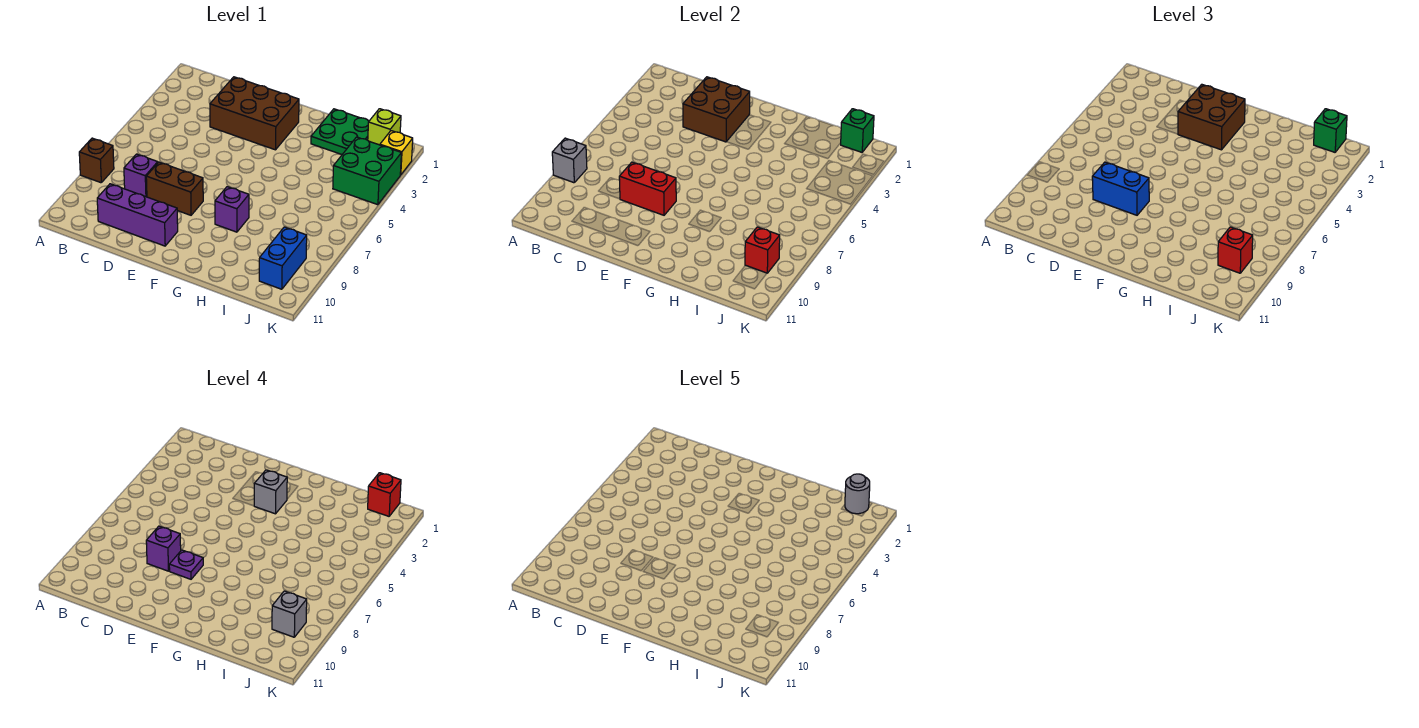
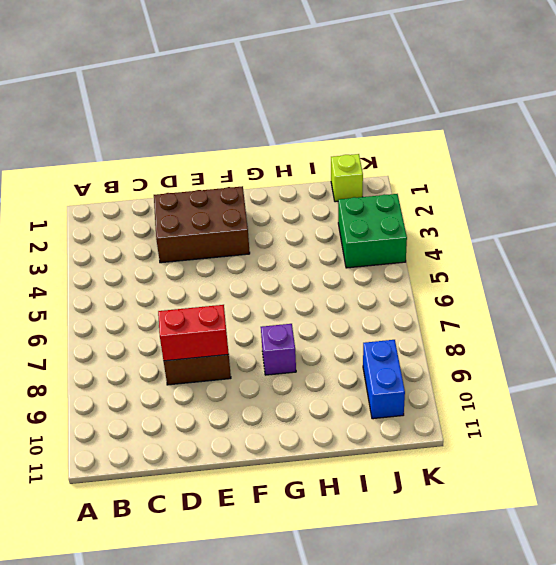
none -> brown 1x1 brick [79,138,114,183]
none -> purple 1x1 brick [124,154,158,197]
none -> purple 1x3 brick [97,184,178,246]

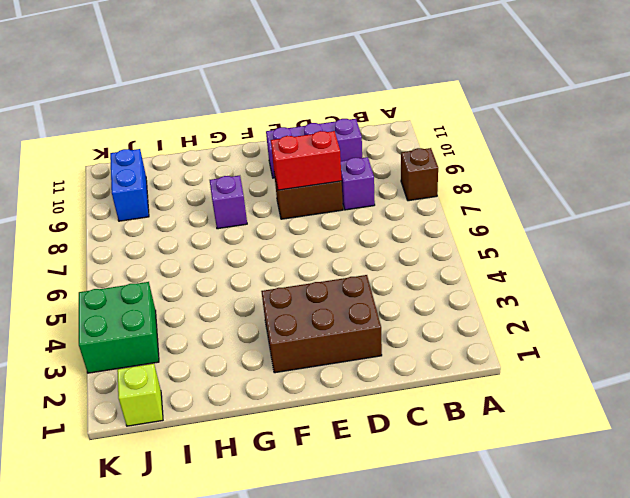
none -> green 2x2 plate [311,109,369,155]
none -> yellow 1x1 brick [380,131,413,175]
none -> grey 1x1 brick [552,138,587,183]

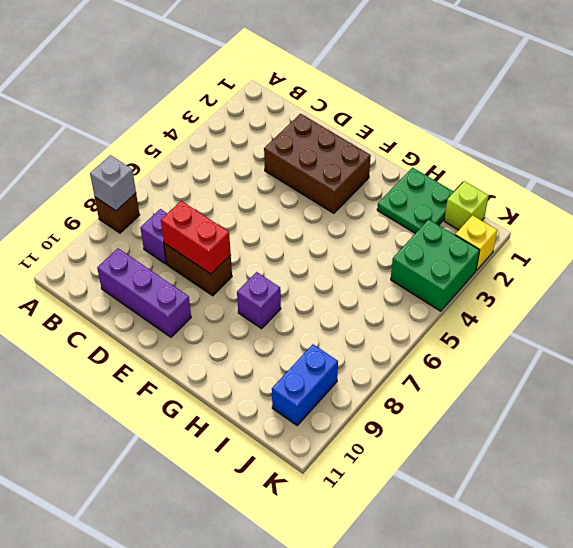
none -> brown 2x2 brick [683,77,750,142]
none -> green 1x1 brick [841,109,874,152]
none -> red 1x1 brick [745,227,780,273]

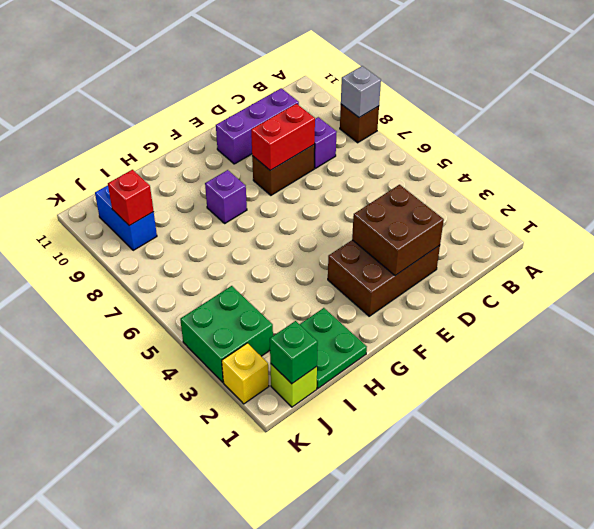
none -> blue 1x2 brick [1092,162,1149,215]
none -> brown 2x2 brick [1178,84,1245,150]
none -> green 1x1 brick [1314,109,1347,152]

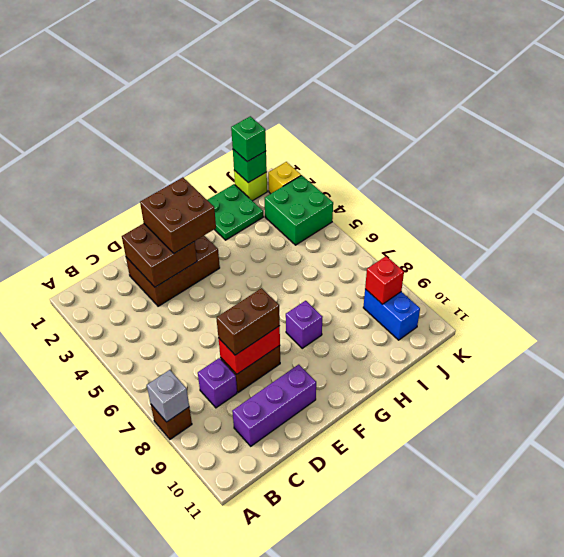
brown 1x2 brick [216,288,280,355] -> blue 1x2 brick [1092,162,1149,215]
none -> red 1x1 brick [1218,227,1253,273]
none -> purple 1x1 brick [146,526,181,571]
none -> purple 1x1 plate [169,550,203,579]

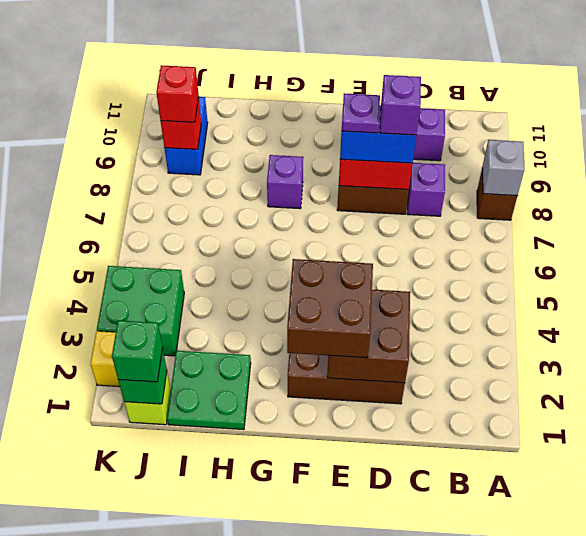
none -> grey 1x1 brick [254,470,287,514]
none -> red 1x1 brick [368,473,401,516]
none -> grey 1x1 brick [272,591,307,637]

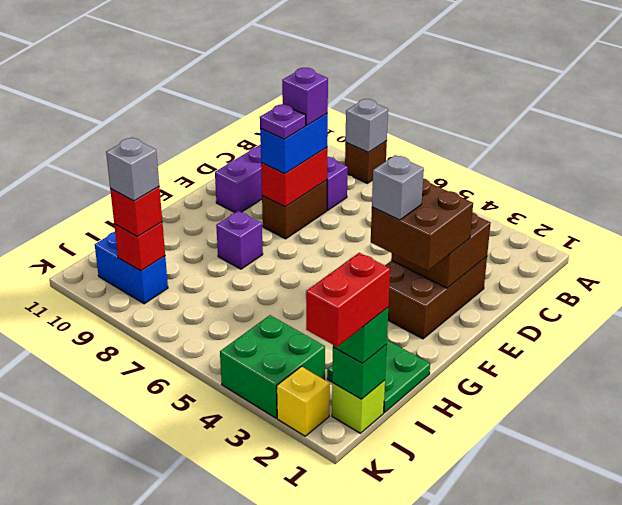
red 1x2 brick [306,253,390,347] -> red 1x1 brick [368,473,401,516]
none -> grey 1x1 round brick [845,474,870,514]

